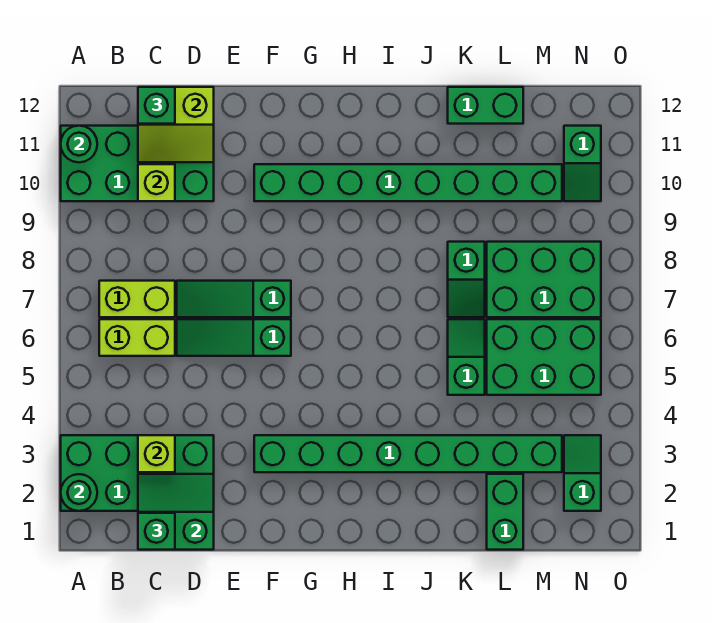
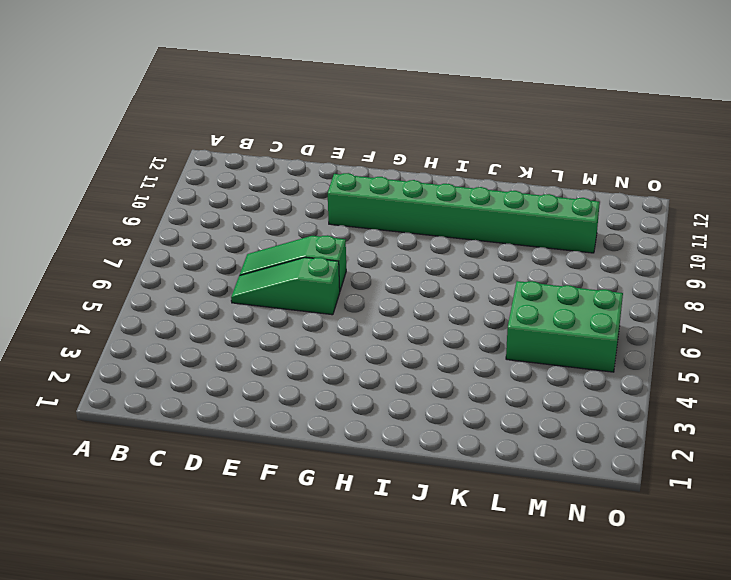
none -> green 2x4 brick [61,435,214,511]
none -> green 2x4 brick [61,126,214,201]
none -> lime 1x2 brick [99,319,175,356]

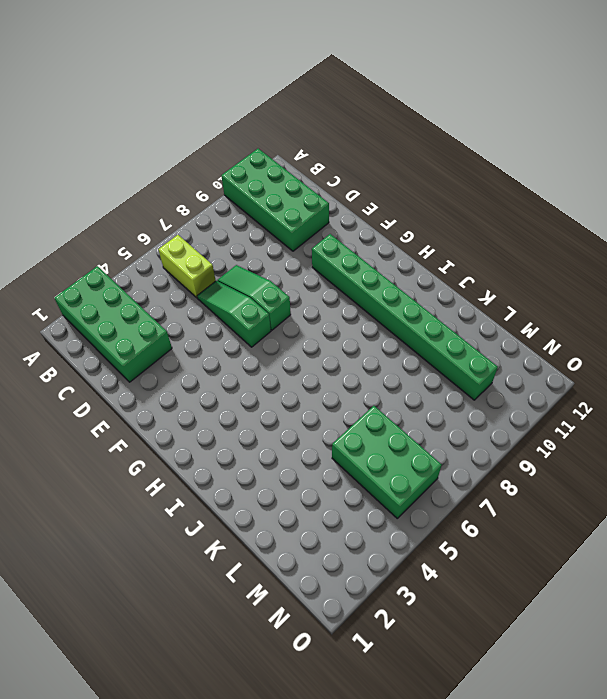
none -> lime 1x2 brick [99,281,175,317]
none -> green 1x8 brick [254,435,562,472]
none -> green 1x2 slope [448,319,485,395]

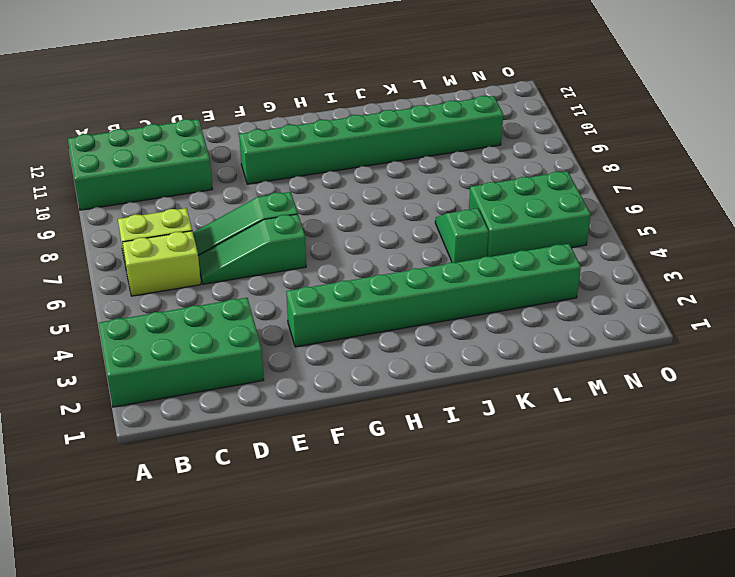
none -> green 1x2 slope [448,242,485,317]
none -> green 1x2 brick [448,87,523,124]
none -> green 1x2 brick [487,474,523,550]

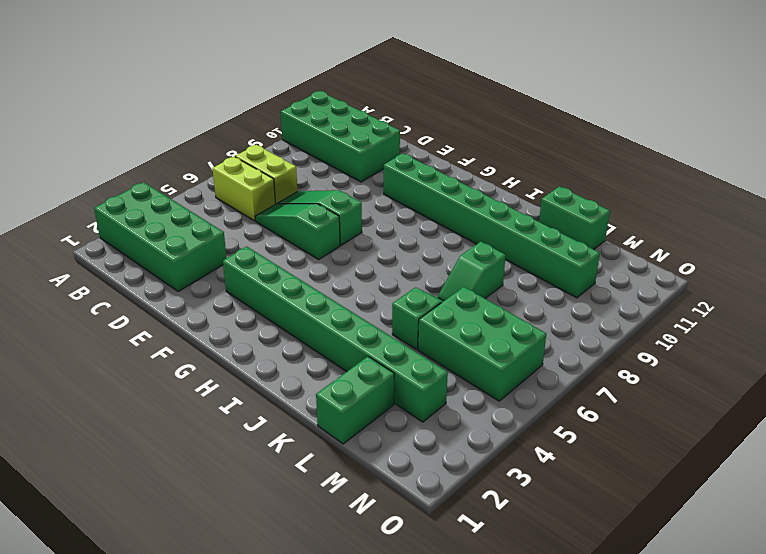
none -> green 2x3 brick [487,242,601,317]
none -> green 1x2 slope [564,435,601,511]
none -> green 1x2 slope [564,126,601,201]

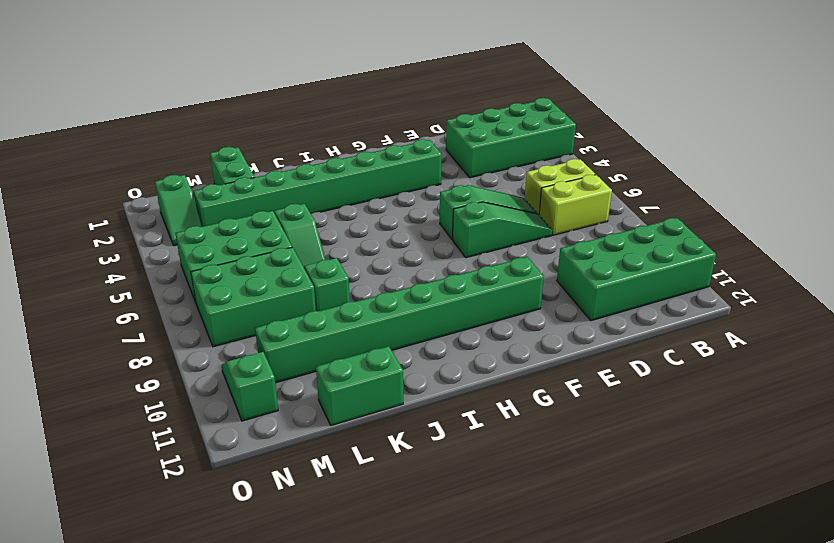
none -> green 1x1 round brick [61,474,97,511]
none -> green 1x1 round brick [61,126,97,162]
none -> green 2x2 slope [138,474,214,550]

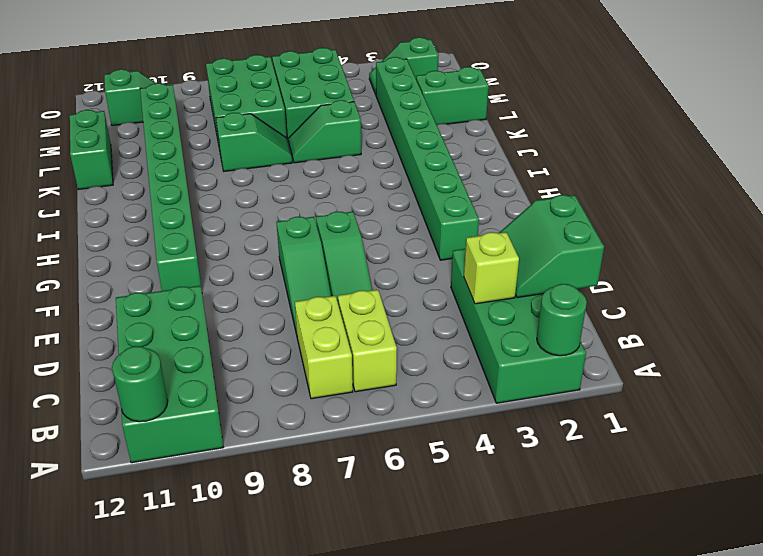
none -> lime 1x1 brick [138,164,175,201]
none -> lime 2x2 slope [138,87,214,162]
none -> green 1x1 brick [138,513,175,550]

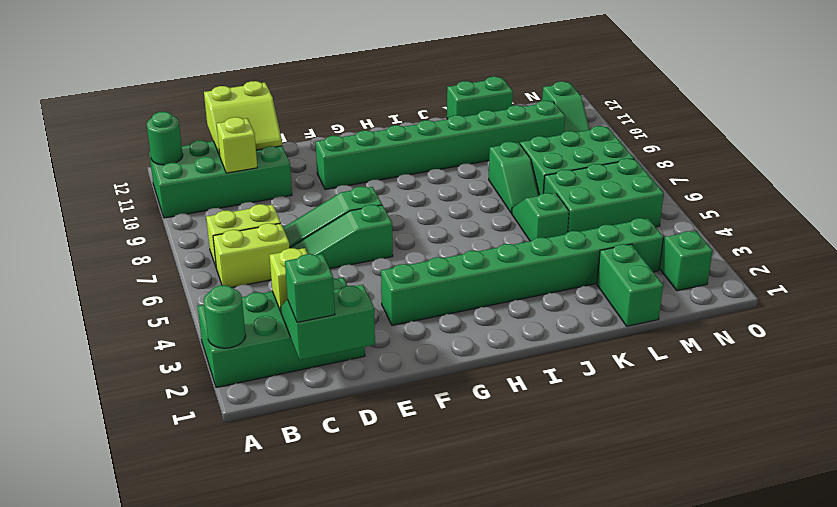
none -> green 1x1 brick [138,87,175,124]

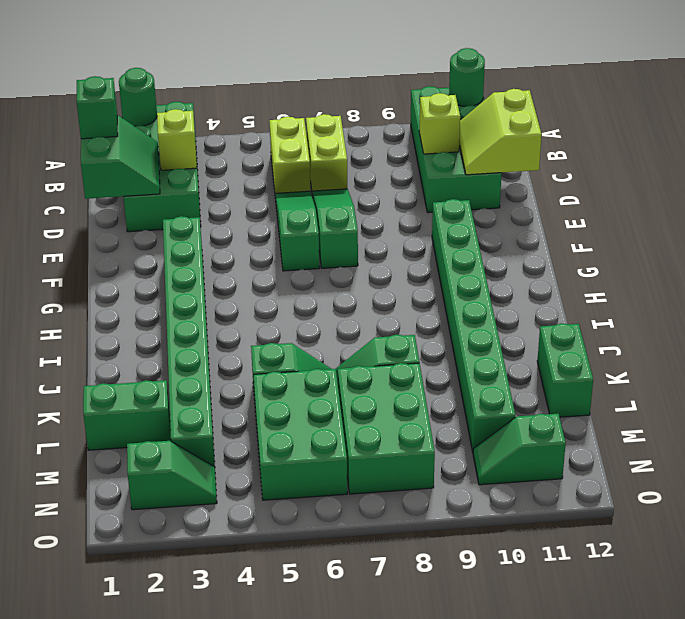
none -> green 1x1 brick [138,87,175,124]

